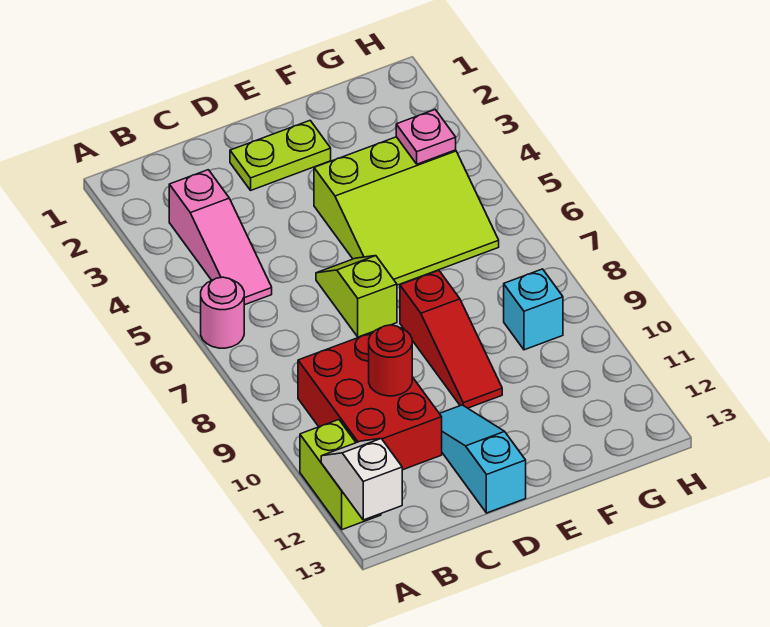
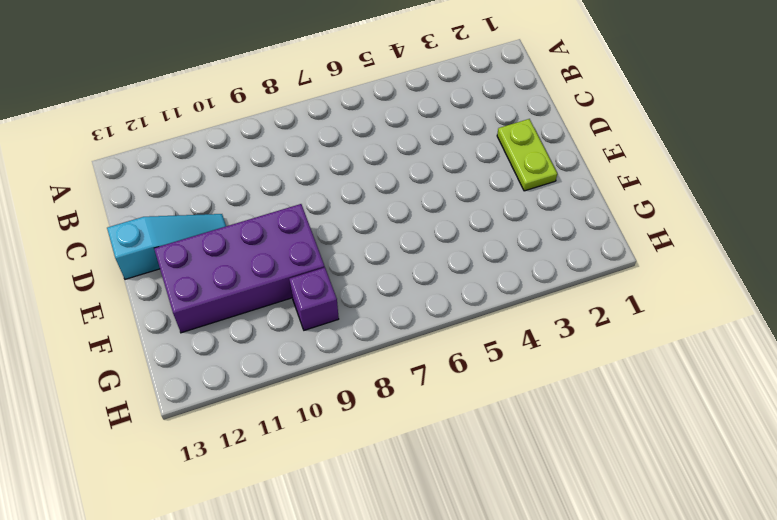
purple 2x4 brick [154,204,325,333] -> red 1x3 slope [400,270,502,408]
purple 1x1 brick [289,267,339,330] -> cyan 1x1 brick [504,269,563,350]
none -> pink 1x1 round brick [201,277,244,348]
none -> lime 1x2 brick [300,420,381,530]
none -> pink 1x3 slope [169,170,272,305]

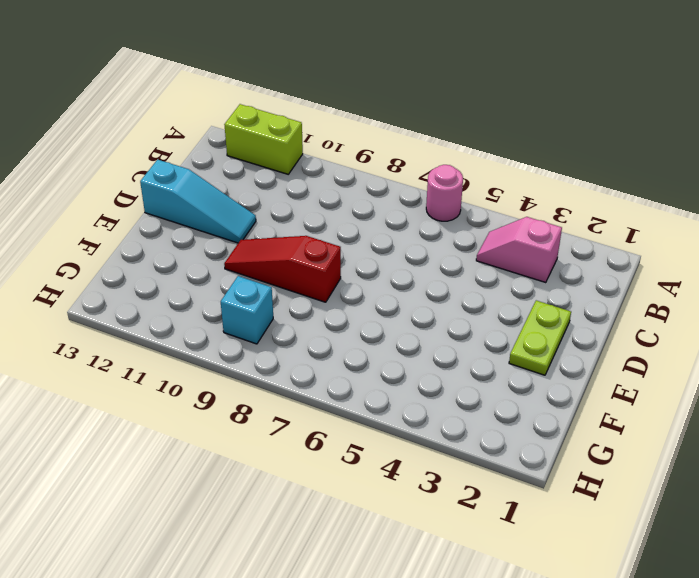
pink 1x2 slope [476,217,562,283] -> pink 1x3 slope [169,170,272,305]
none -> red 2x3 brick [298,332,442,470]
none -> lime 1x2 slope [316,256,397,337]
none -> lime 3x3 slope [314,137,499,285]

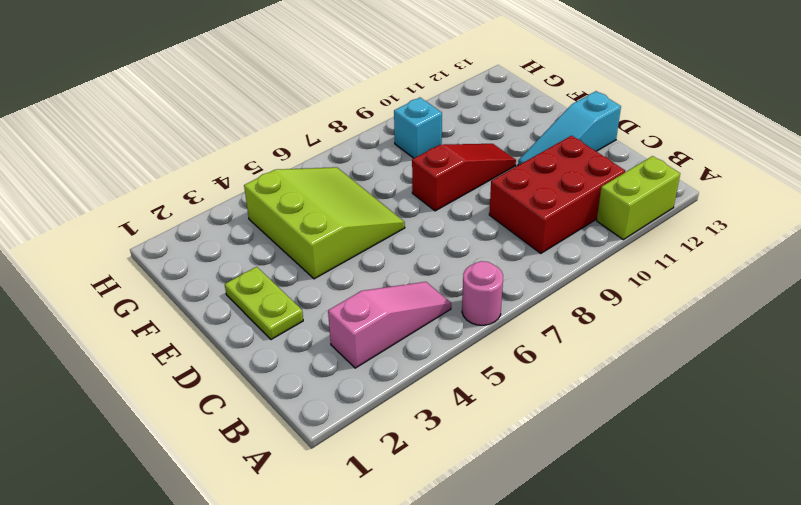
none -> lime 1x2 slope [316,256,397,337]
none -> white 1x2 slope [321,439,402,520]
none -> red 1x1 round brick [369,325,412,396]

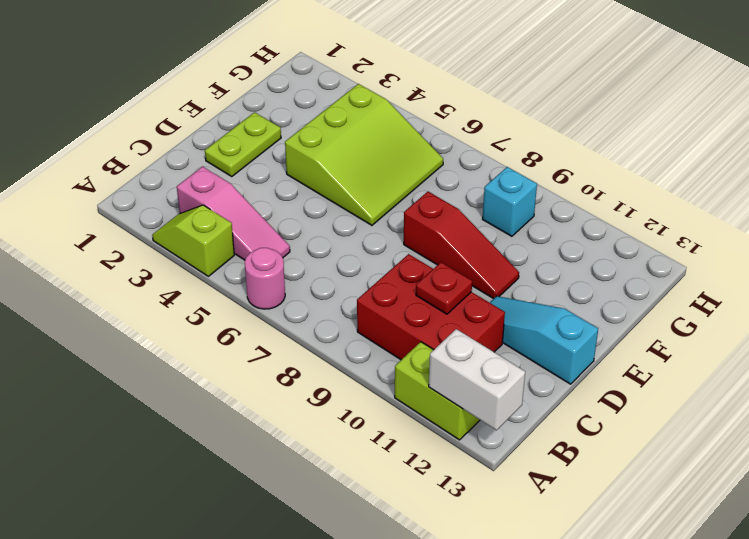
lime 1x2 slope [152,205,234,276] -> lime 1x2 slope moved to [316,256,397,337]
white 1x2 brick [429,329,525,430] -> white 1x2 slope [321,439,402,520]
red 1x1 plate [416,262,472,314] -> red 1x1 round brick [369,325,412,396]
none -> pink 1x1 plate [396,110,456,164]

